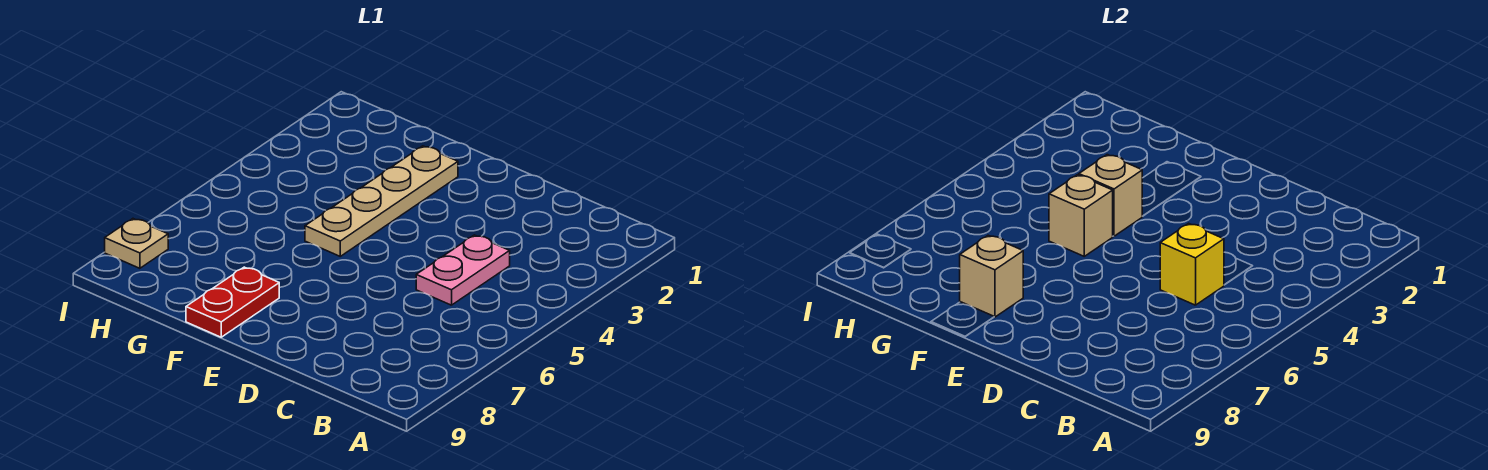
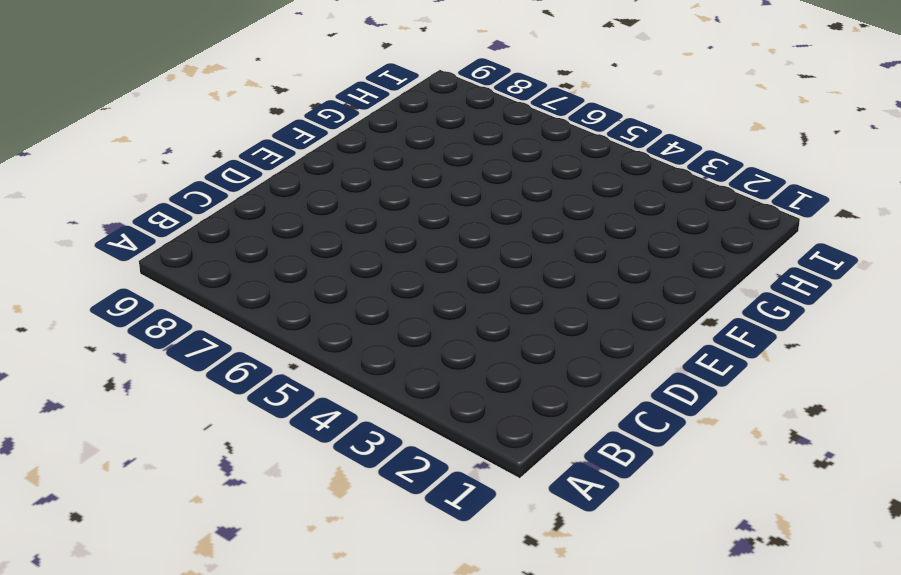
none -> pink 1x2 plate [416,235,510,305]
none -> tan 1x4 plate [305,146,458,256]

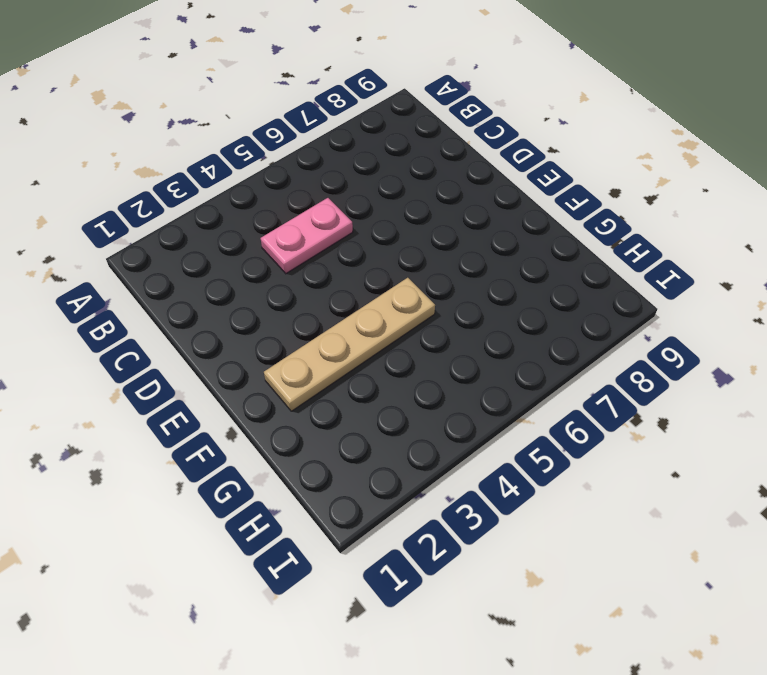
none -> red 1x2 plate [186,267,279,337]
none -> tan 1x1 plate [105,219,168,268]

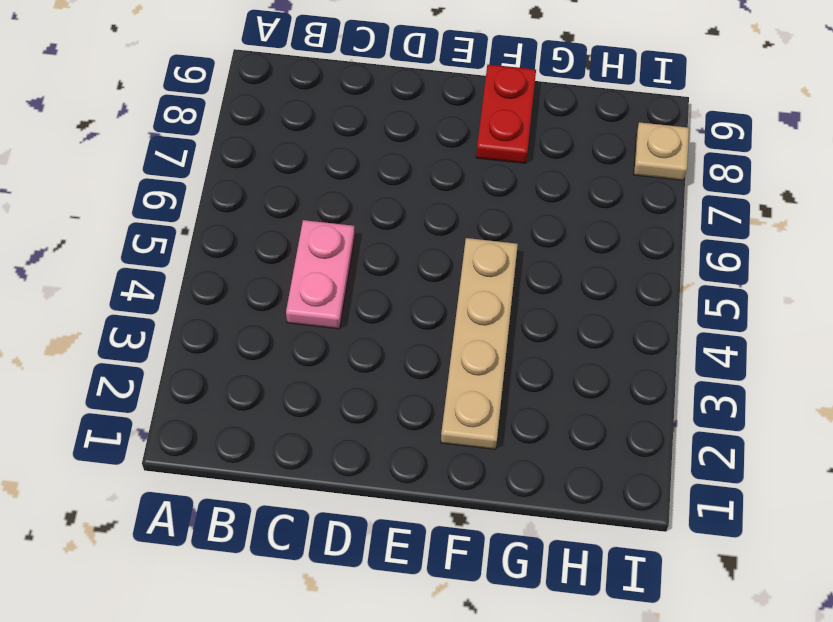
none -> yellow 1x1 brick [1160,223,1224,305]
none -> tan 1x1 brick [1079,155,1142,236]

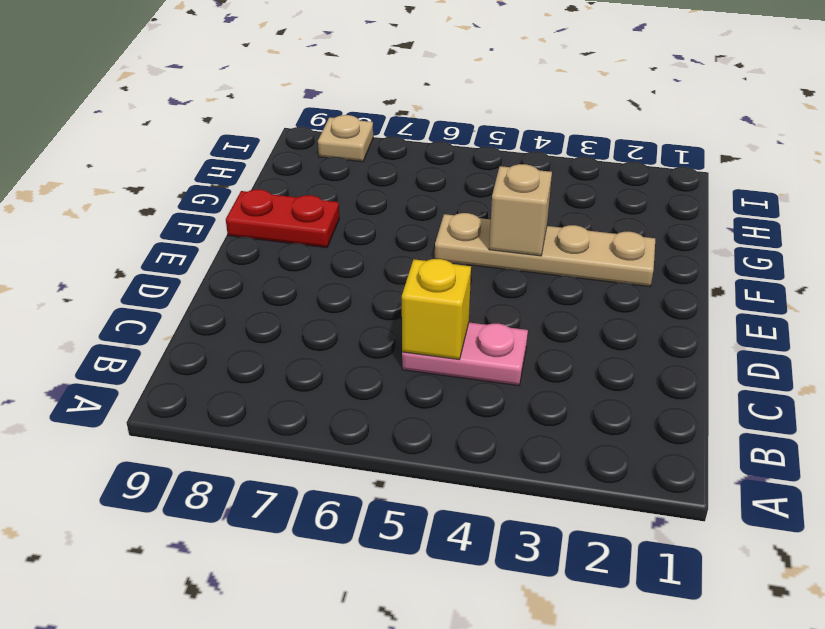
none -> tan 1x1 brick [1049,175,1113,256]
none -> tan 1x1 brick [960,235,1023,317]

